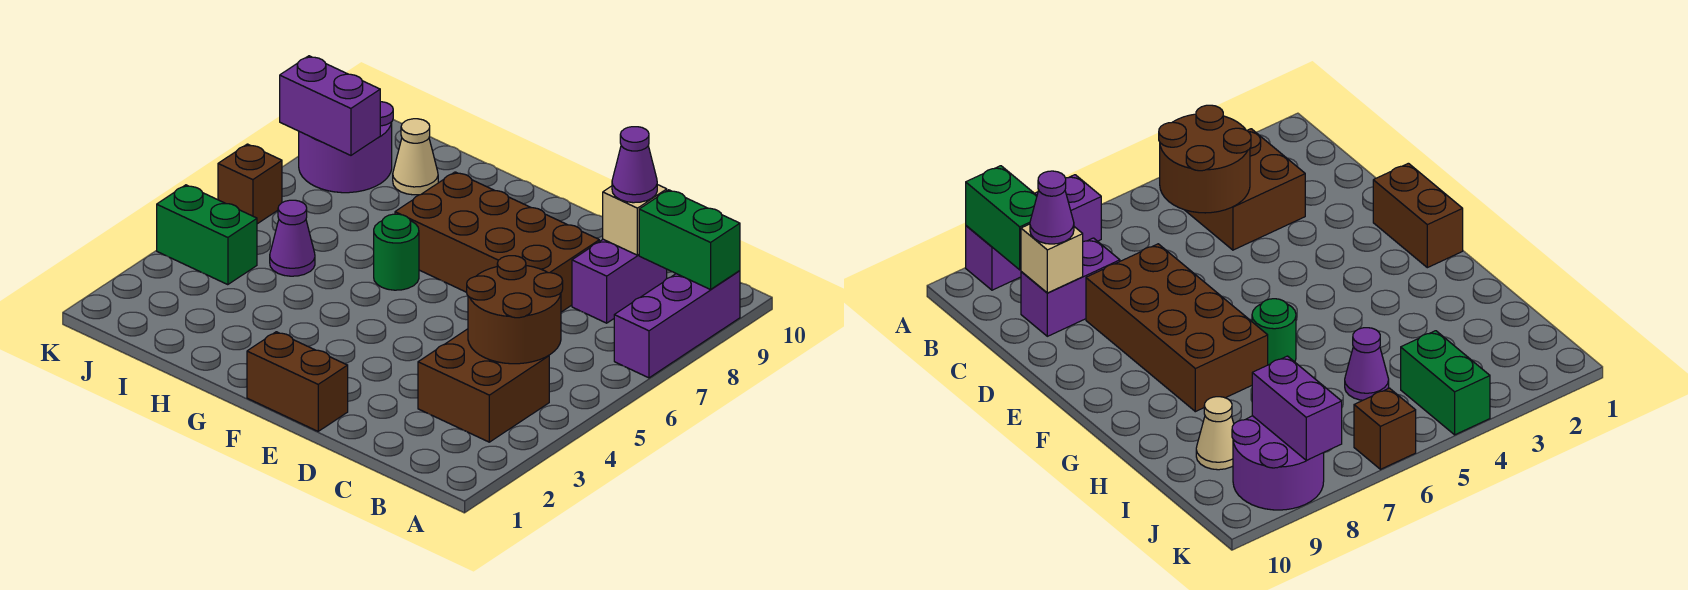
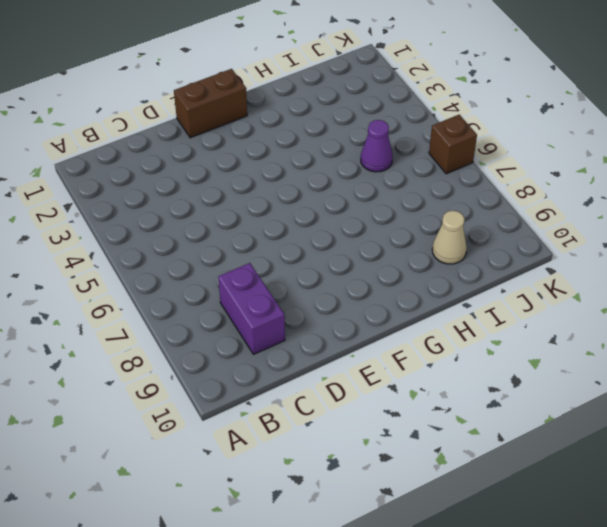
none -> purple 1x3 brick [614,271,740,378]
none -> brown 2x2 brick [418,329,549,442]
none -> brown 2x4 brick [395,172,599,312]

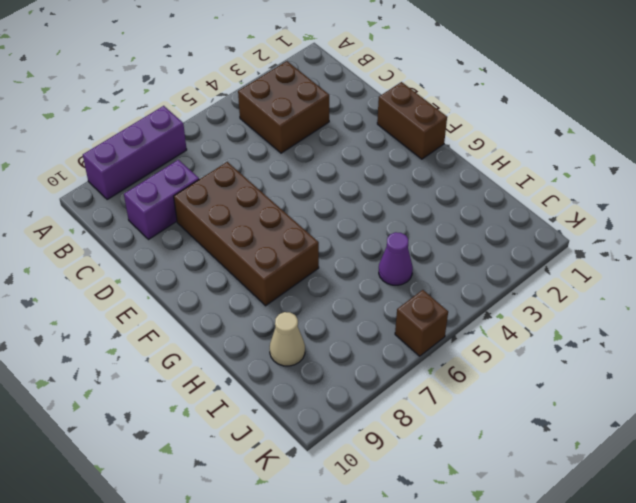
none -> green 1x1 round brick [374,214,419,290]
none -> green 1x2 brick [157,185,257,285]
none -> purple 2x2 round brick [299,102,393,193]

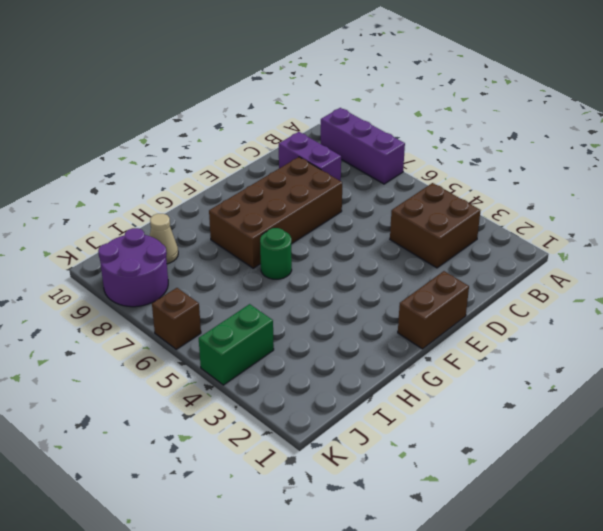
none -> purple 1x1 cone [270,200,315,276]
none -> green 1x2 brick [639,190,740,290]
none -> brown 2x2 round brick [467,256,563,364]

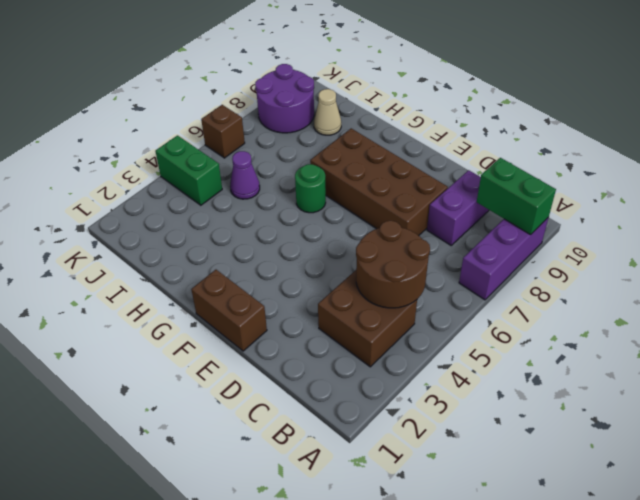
none -> tan 1x1 brick [603,185,667,255]
none -> purple 1x2 brick [280,56,380,155]
none -> purple 1x1 cone [612,127,657,203]

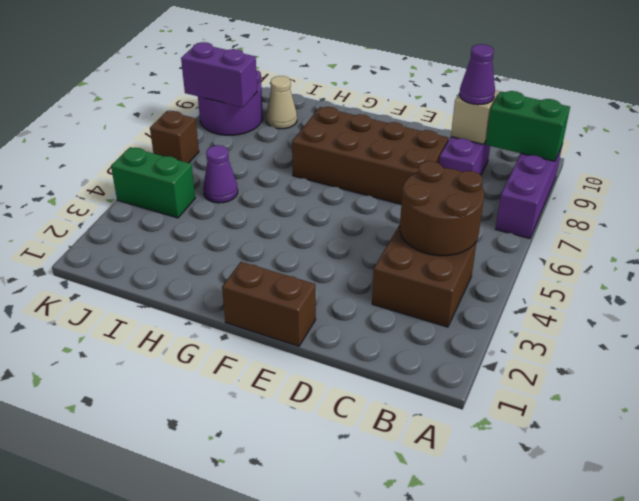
none -> green 1x1 round brick [374,214,419,290]

